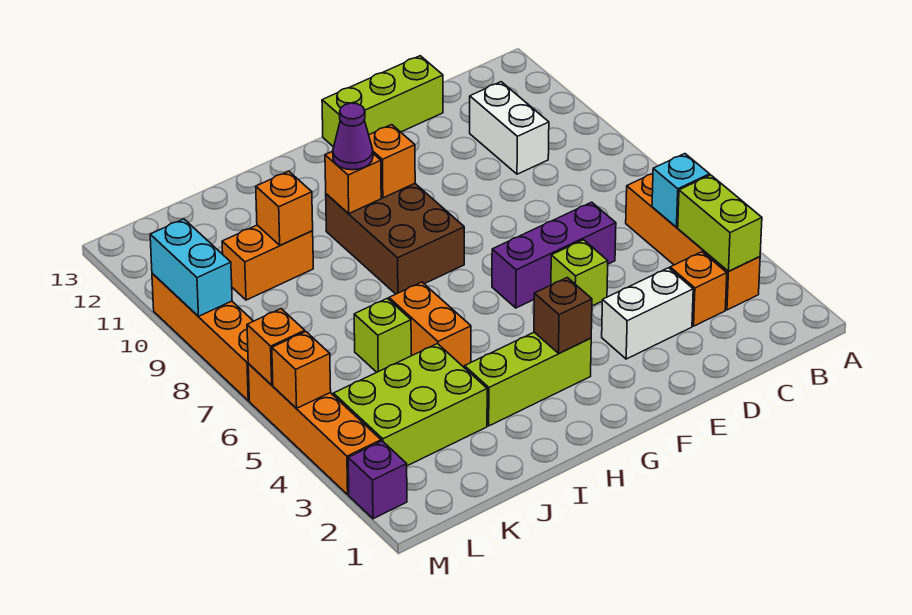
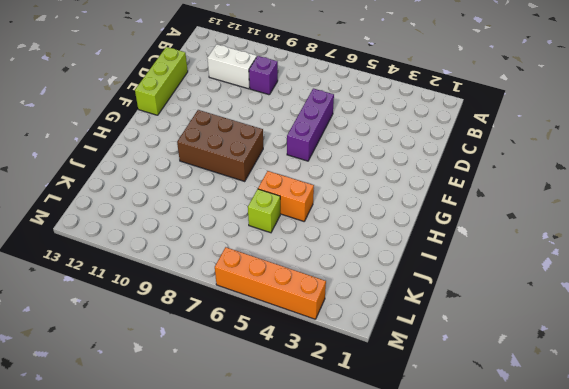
purple 1x1 brick [249,56,278,95] -> purple 1x1 brick moved to [348,441,407,519]
none -> orange 1x4 brick [626,174,760,310]
none -> orange 1x1 brick [670,252,727,326]
none -> white 1x2 brick [602,268,693,359]

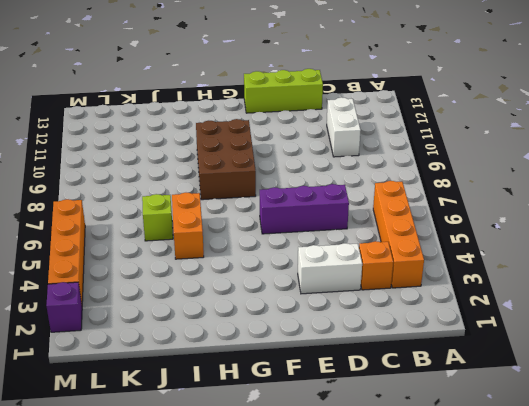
none -> lime 1x1 brick [551,240,608,306]
none -> lime 1x3 brick [465,332,591,426]
none -> lime 2x3 brick [333,344,487,466]

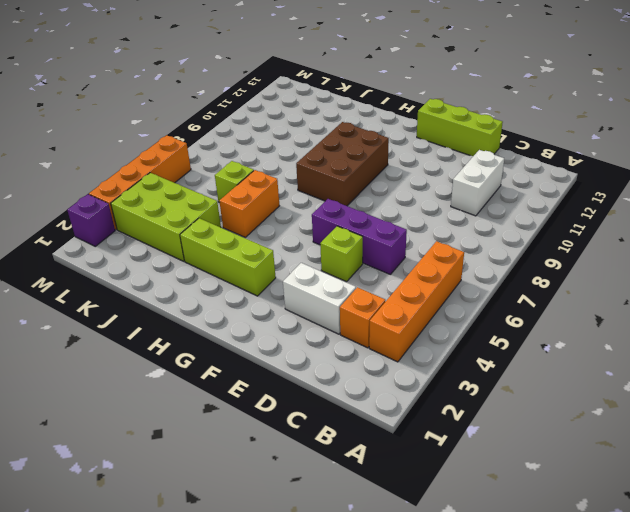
none -> orange 1x2 brick [222,225,313,300]
none -> orange 1x4 brick [152,273,253,401]
none -> lime 1x2 brick [678,175,762,271]

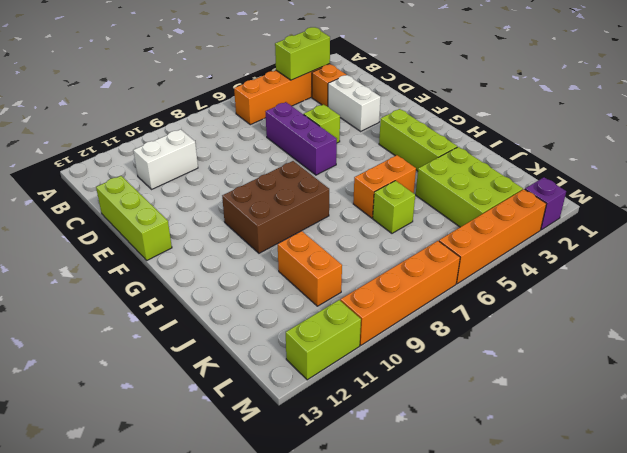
lime 1x2 brick [286,300,361,380] -> none
none -> cyan 1x1 brick [652,154,710,227]
none -> brown 1x1 brick [534,278,592,353]
none -> orange 1x1 brick [369,125,415,198]

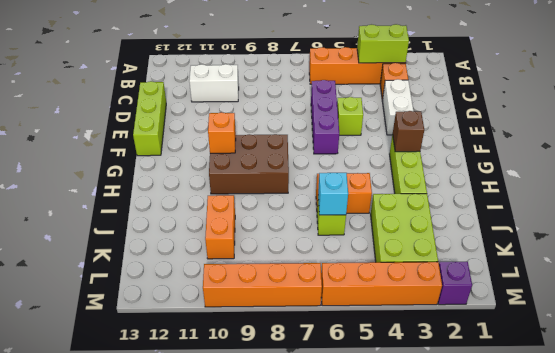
cyan 1x1 brick [318,173,348,215] -> cyan 1x1 brick moved to [652,154,710,227]
none -> orange 1x1 brick [325,151,381,214]
none -> orange 1x1 brick [256,171,313,245]
none -> orange 1x1 brick [272,332,331,408]

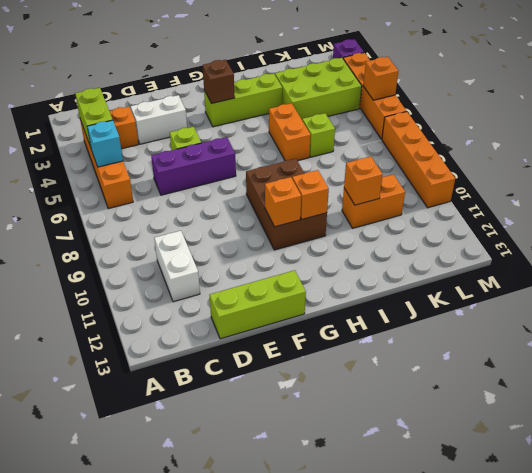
none -> orange 1x1 brick [247,309,305,385]
none -> cyan 1x2 brick [150,219,232,316]
none -> purple 1x1 cone [333,103,373,170]

